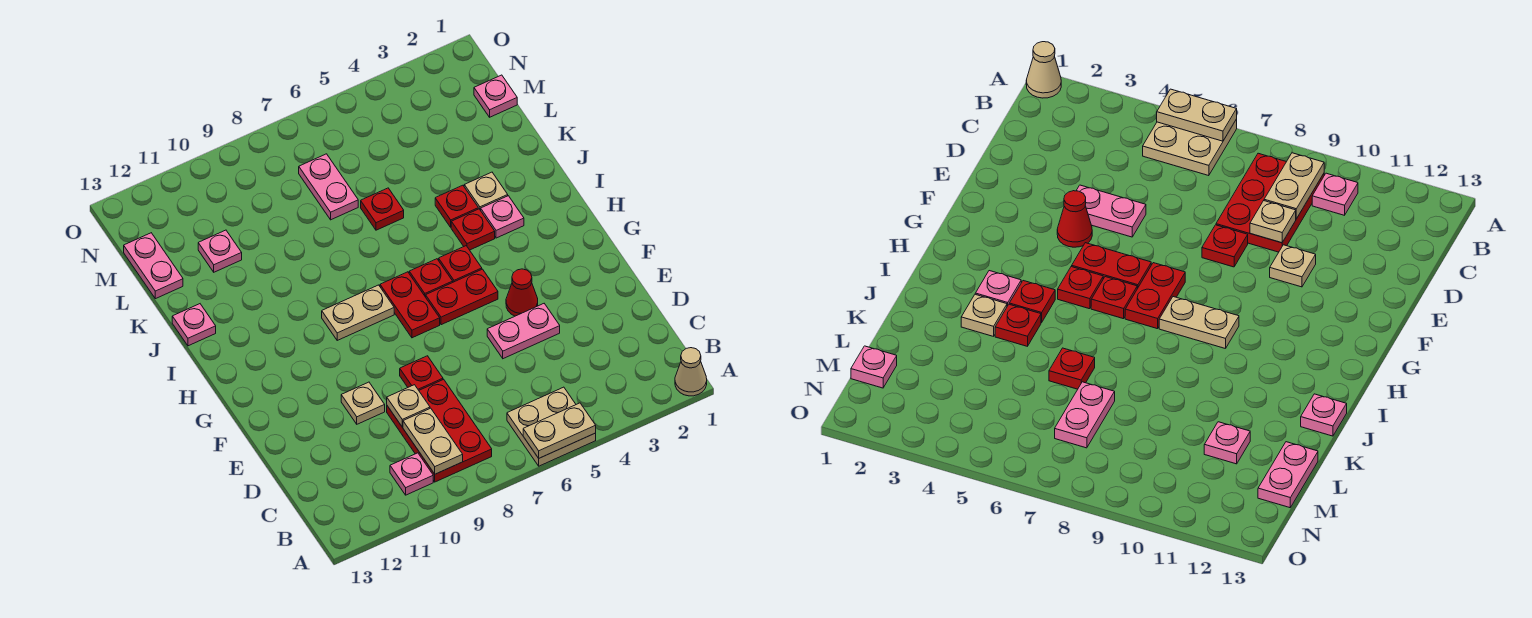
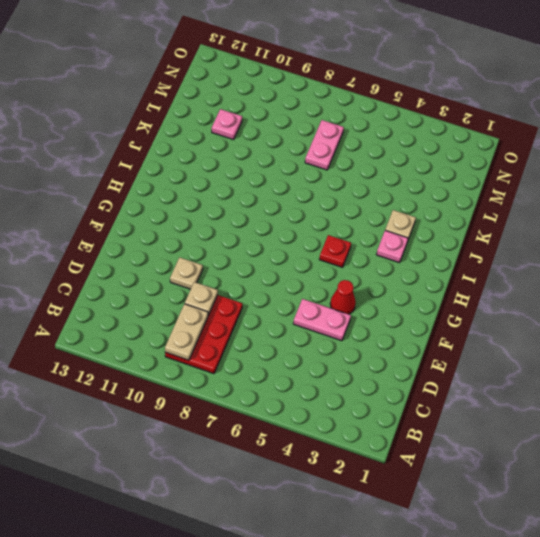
none -> tan 1x1 cone [675,348,707,396]
none -> tan 2x2 plate [507,387,596,466]
none -> pink 1x1 plate [390,453,433,495]

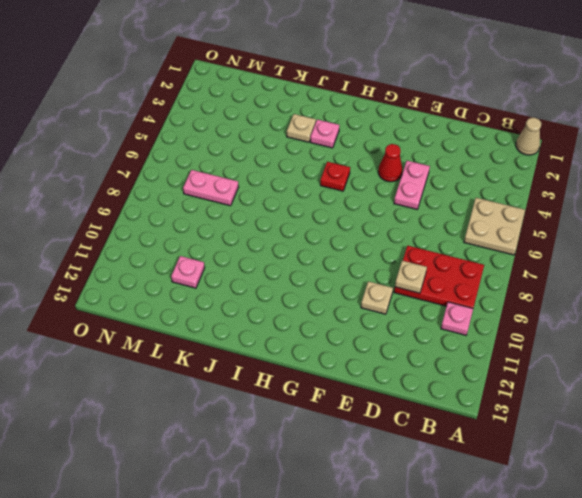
none -> red 1x1 plate [400,356,443,390]
none -> red 1x2 plate [426,269,498,325]
none -> red 1x2 plate [380,272,440,338]

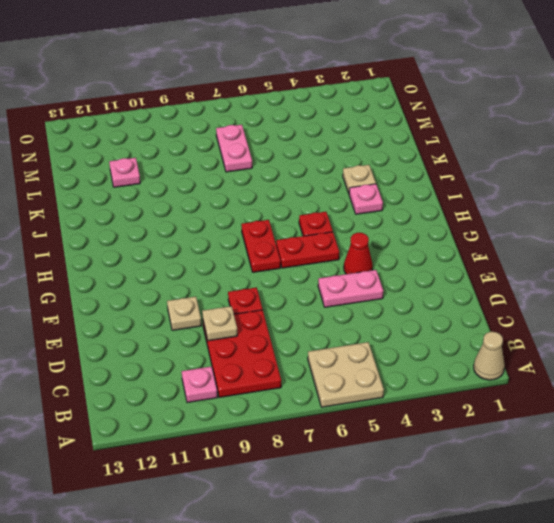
none -> red 1x1 plate [409,259,453,297]
none -> tan 1x2 plate [322,285,394,340]
none -> red 1x1 plate [451,209,495,250]

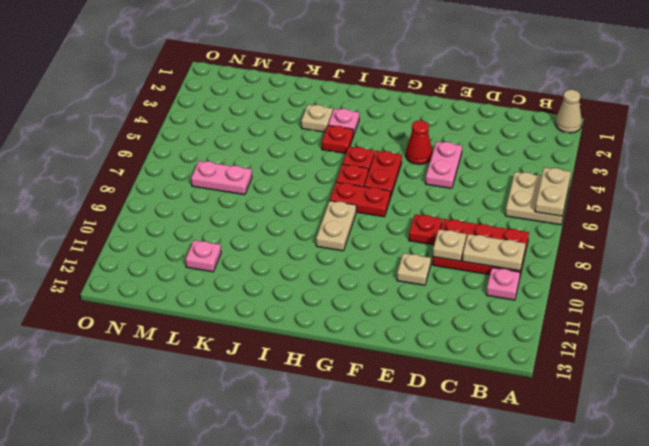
none -> red 1x1 plate [435,185,478,227]
none -> pink 1x1 plate [172,304,216,346]
none -> red 1x1 plate [361,188,404,230]

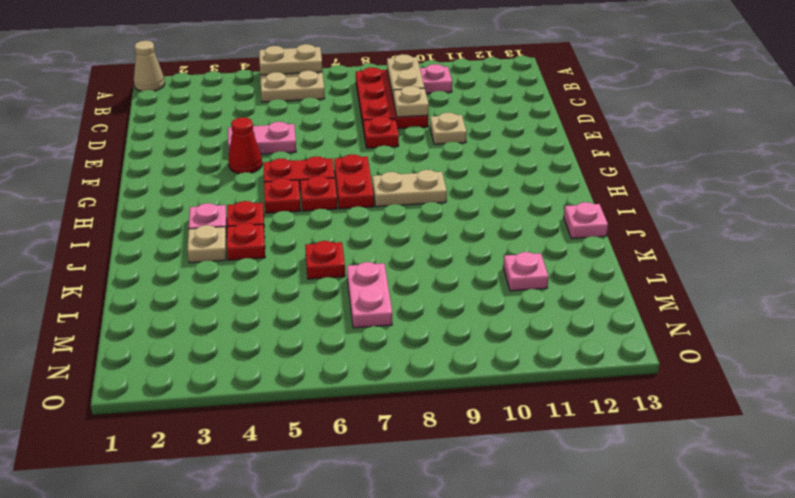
none -> pink 1x2 plate [124,233,183,299]
none -> pink 1x1 plate [474,75,517,117]

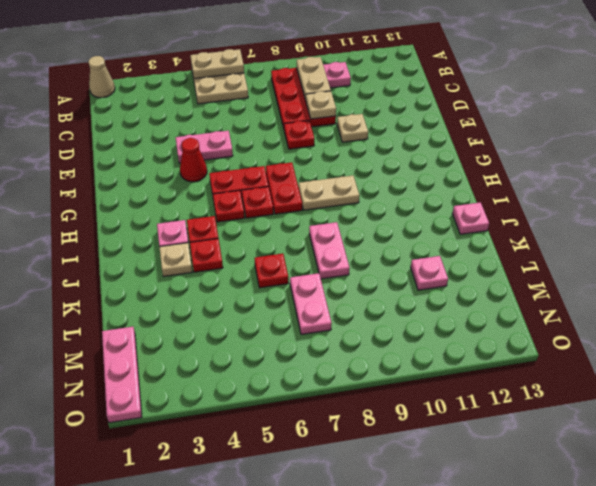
pink 1x2 plate [309,222,350,279] -> pink 1x2 plate moved to [124,233,183,299]
pink 1x3 plate [102,327,142,423] -> pink 1x1 plate [474,75,517,117]

